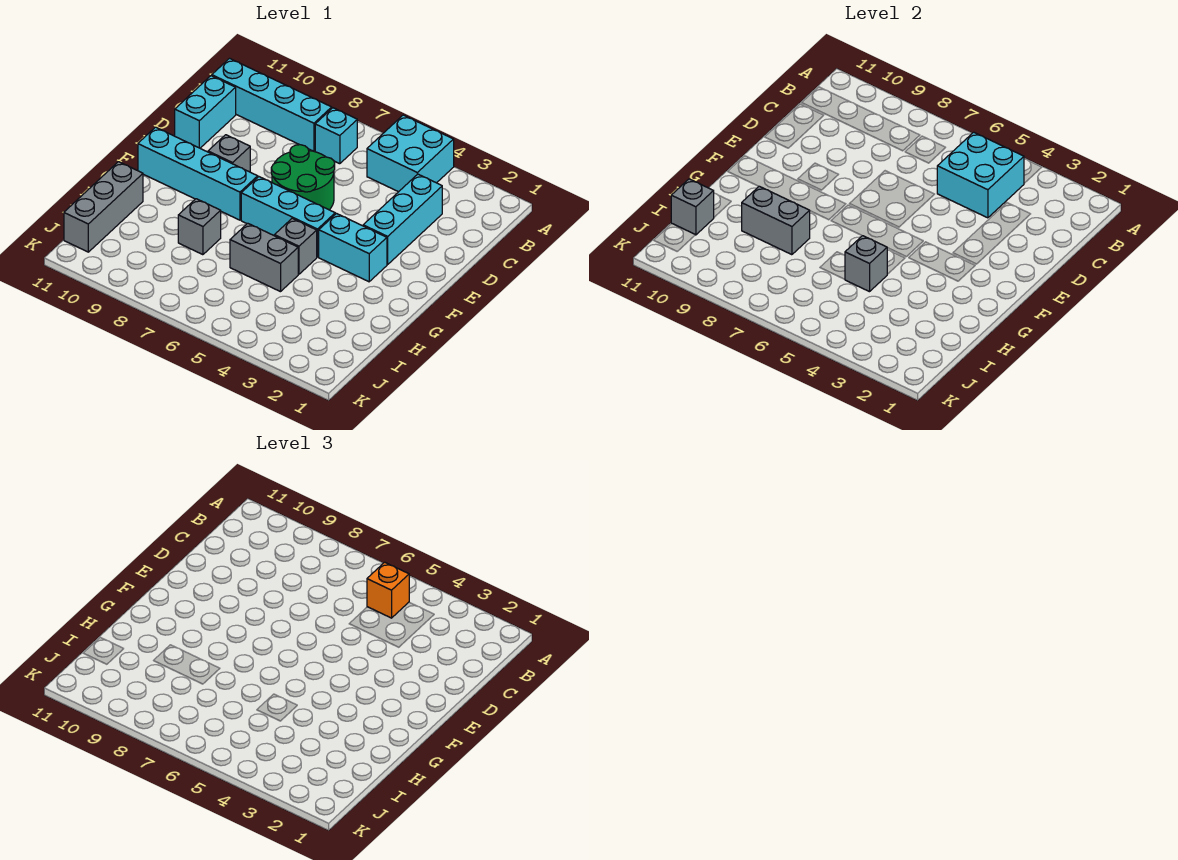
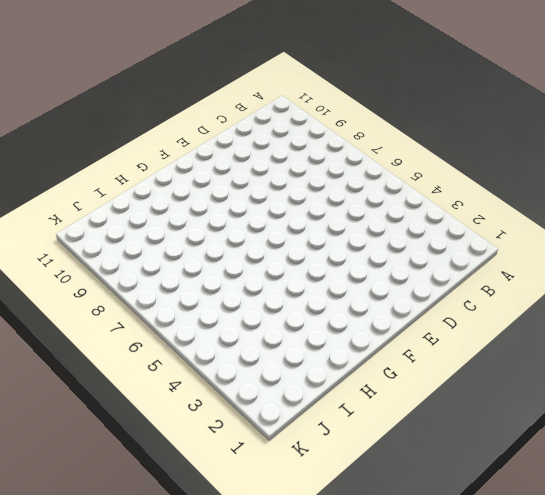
none -> cyan 2x2 brick [367,115,454,192]
none -> cyan 1x1 brick [315,108,357,164]
none -> cyan 1x4 brick [212,58,332,151]

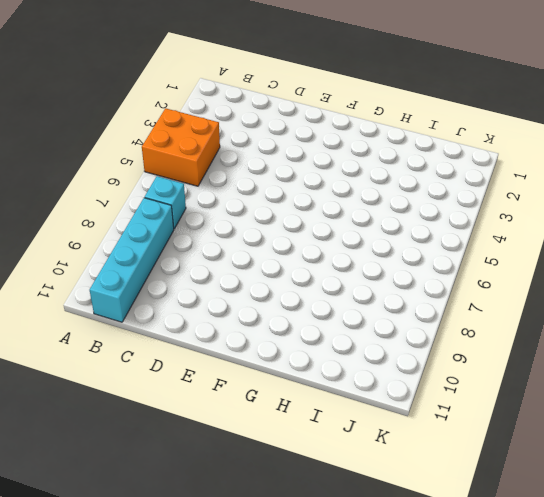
orange 2x2 brick [142,108,220,186] -> cyan 2x2 brick [367,115,454,192]
none -> cyan 1x3 brick [363,174,442,264]
none -> cyan 1x2 brick [175,76,236,148]
none -> green 2x2 round brick [271,145,335,210]

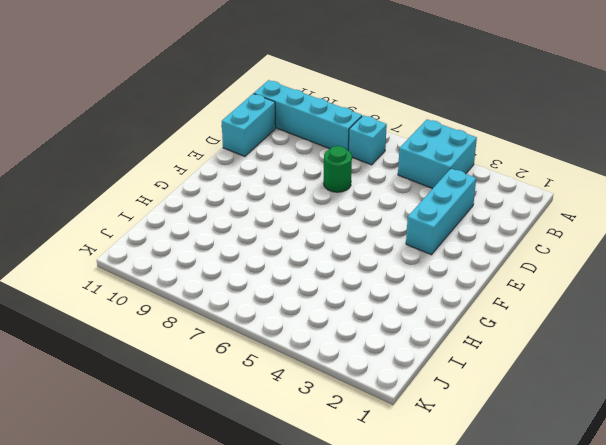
green 1x1 round brick [324,146,352,192] -> green 2x2 round brick [271,145,335,210]
none -> grey 1x1 brick [208,135,250,172]
none -> cyan 1x2 brick [319,214,387,282]
none -> cyan 1x3 brick [241,177,335,257]

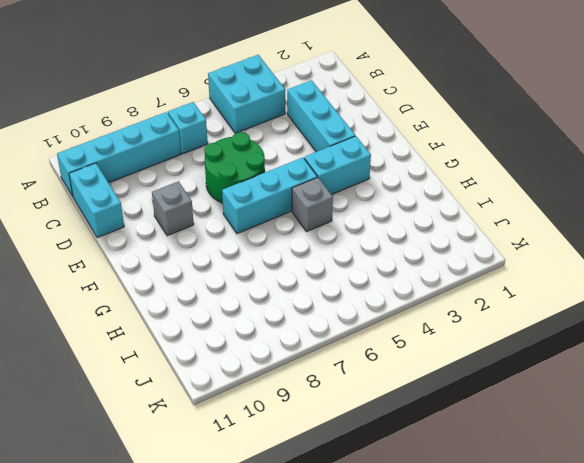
none -> cyan 1x4 brick [138,127,258,220]
none -> grey 1x2 brick [230,223,298,292]
none -> grey 1x1 brick [178,199,221,255]

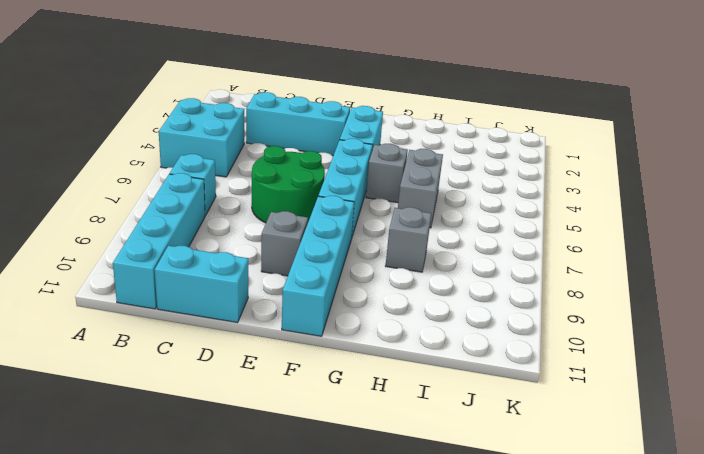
none -> grey 1x3 brick [64,162,143,252]
none -> cyan 2x2 brick [937,132,1024,218]
none -> grey 1x1 brick [845,236,887,292]

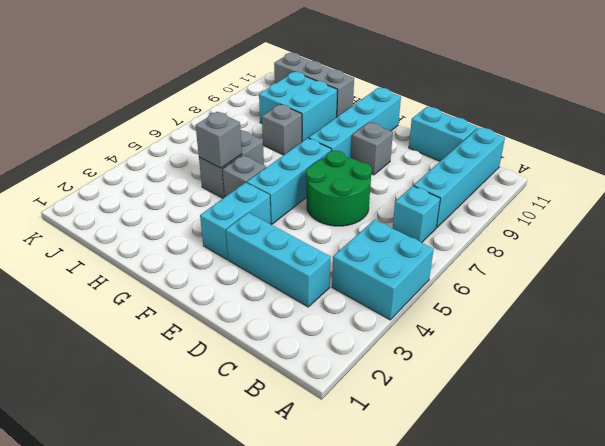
cyan 2x2 brick [259,72,337,142] -> cyan 2x2 brick moved to [937,132,1024,218]
none -> grey 1x2 brick [742,186,810,255]
none -> grey 1x1 brick [671,179,714,235]
none -> orange 1x1 brick [367,562,409,618]

